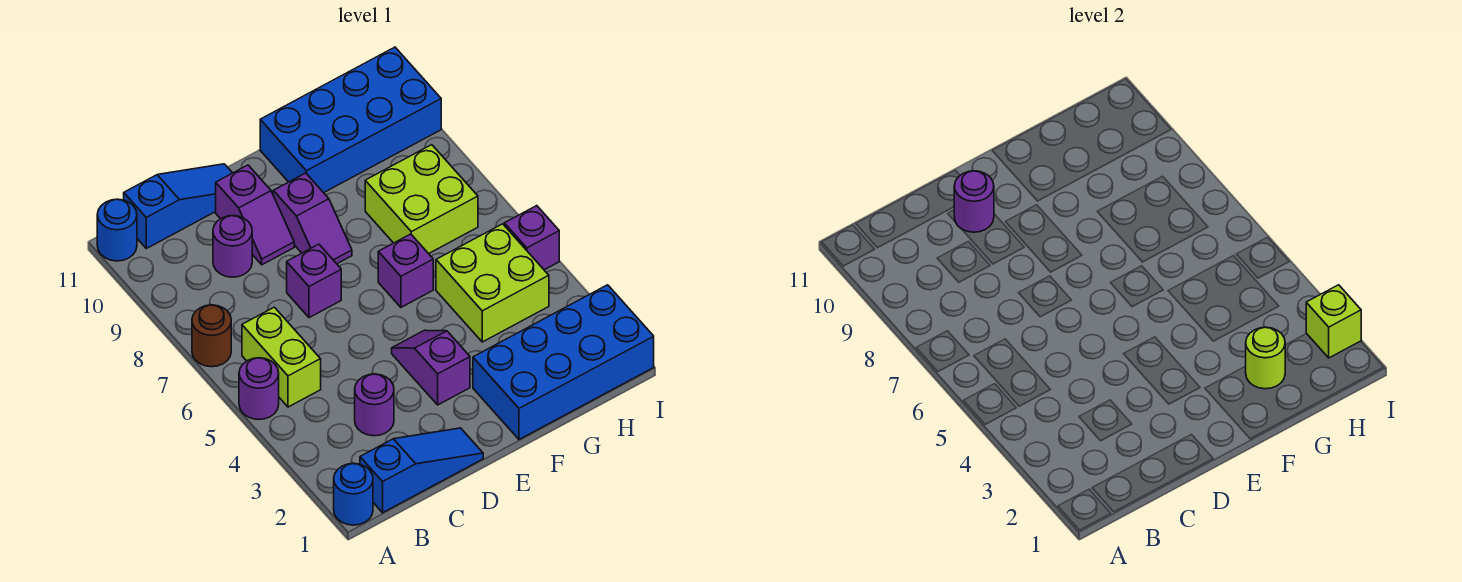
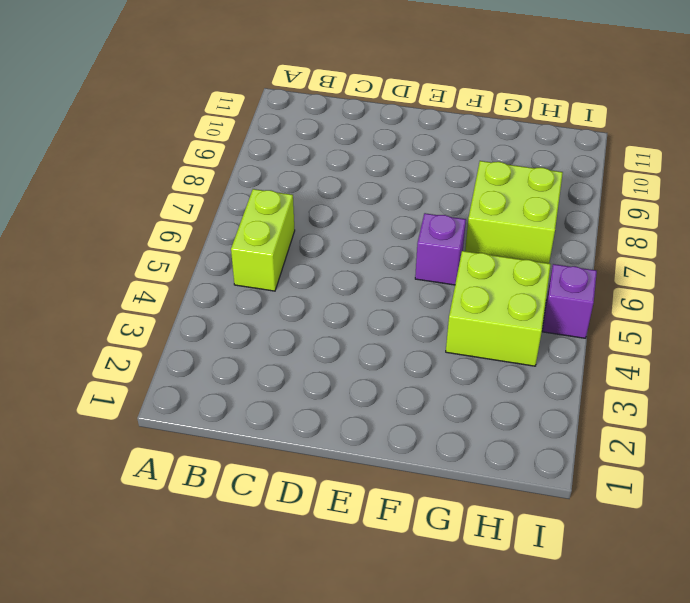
none -> blue 1x1 round brick [334,464,373,525]
none -> purple 1x1 round brick [239,358,279,420]
none -> brown 1x1 round brick [192,305,231,367]

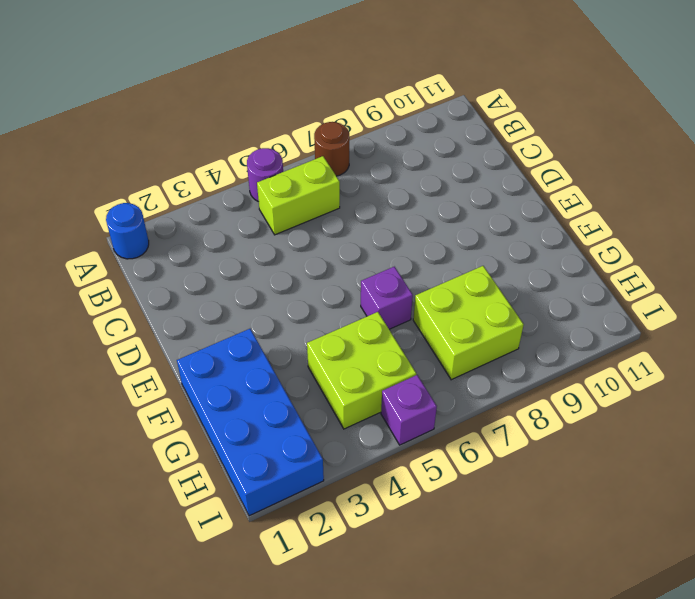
none -> blue 1x1 round brick [97,199,137,261]
none -> blue 1x3 slope [360,428,483,513]
none -> blue 1x3 slope [124,164,232,248]

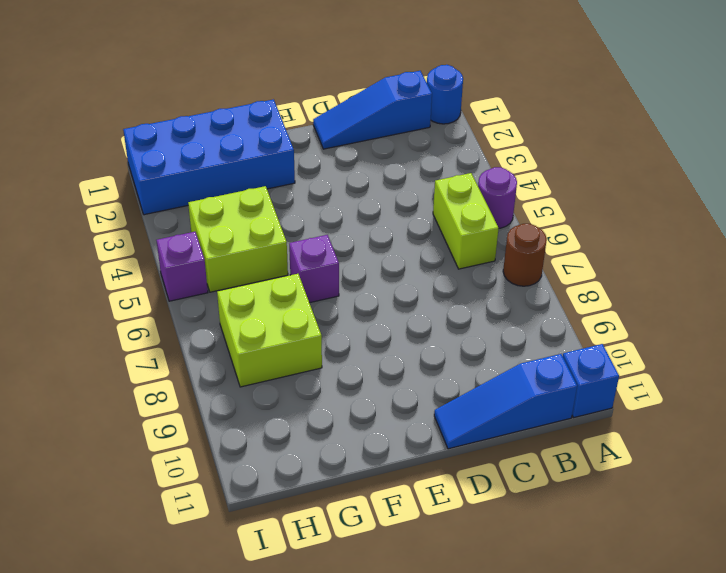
blue 1x1 brick [563,344,619,417] -> blue 1x1 round brick [97,199,137,261]
none -> purple 1x1 round brick [355,374,394,436]
none -> purple 1x1 round brick [213,216,252,277]
none -> purple 1x1 brick [287,244,341,318]

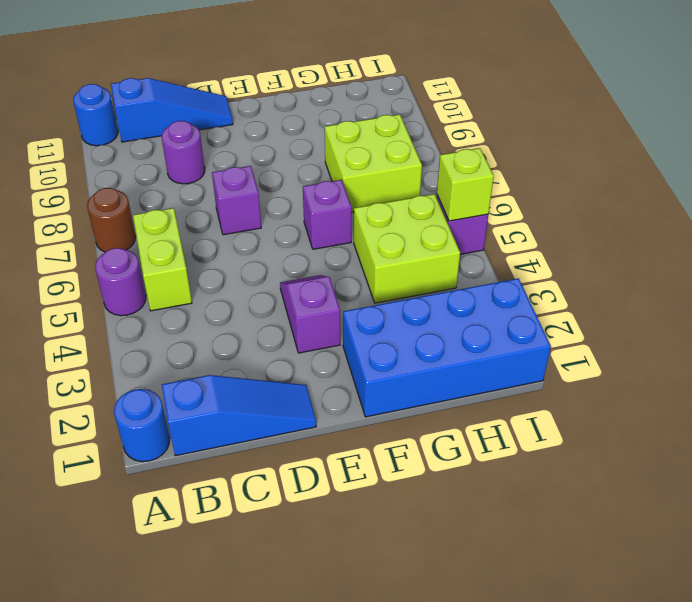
lime 1x1 brick [437,148,494,221] -> lime 1x1 brick moved to [1306,285,1361,358]
none -> purple 1x1 round brick [355,374,394,436]
none -> purple 1x2 slope [216,165,294,265]
none -> purple 1x2 slope [273,173,352,264]

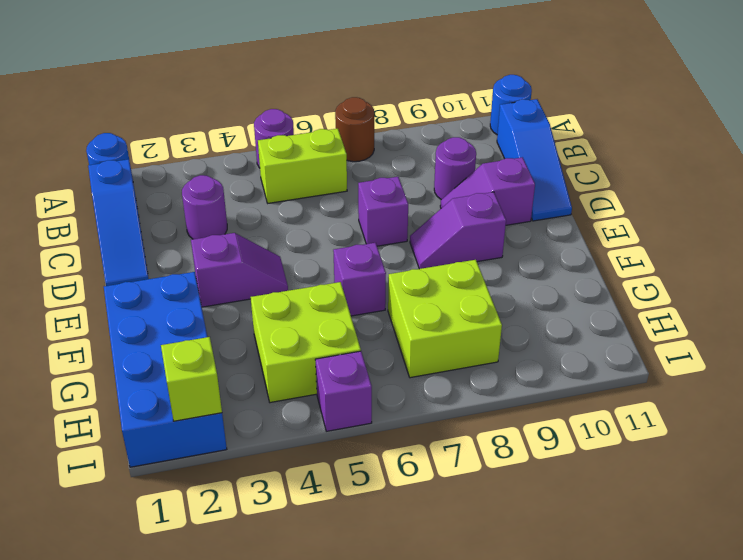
none -> blue 2x4 brick [260,47,441,193]
none -> purple 1x1 round brick [954,171,994,232]
none -> lime 1x1 round brick [1246,327,1285,389]

